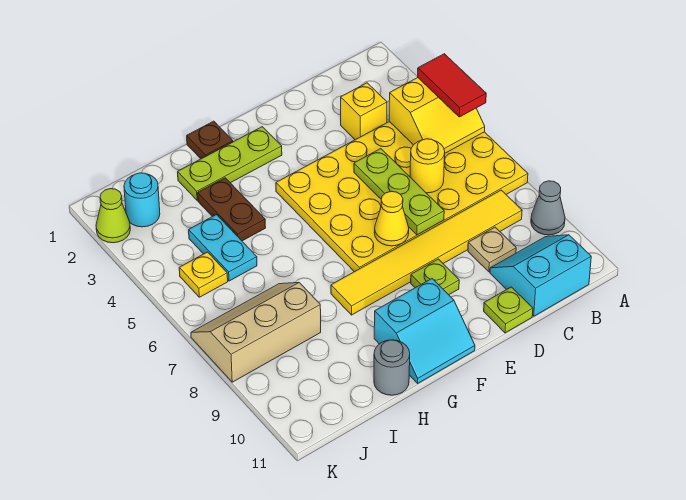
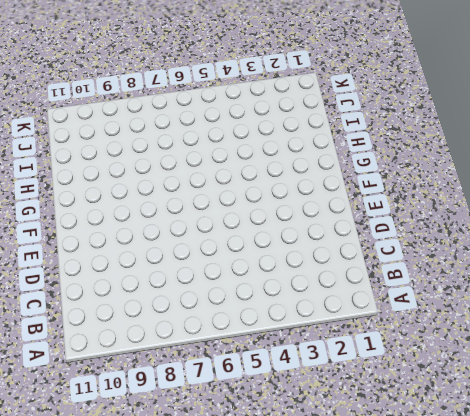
none -> yellow 4x6 plate [276,122,528,272]
none -> grey 1x1 cone [531,181,565,235]
none -> yellow 1x6 tile [331,190,522,315]

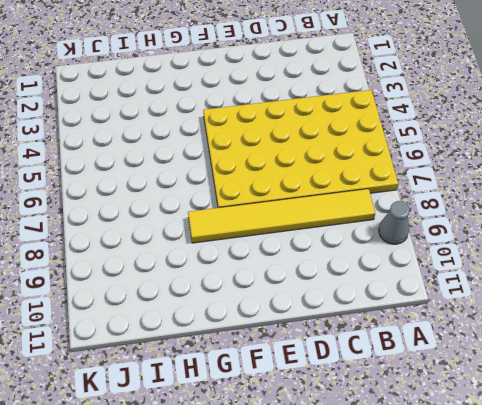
none -> cyan 2x2 slope [490,235,591,316]
none -> yellow 1x1 brick [341,83,387,140]
none -> tan 1x1 plate [468,227,516,272]

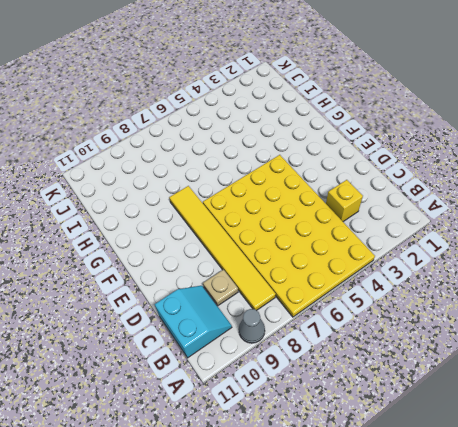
none -> lime 1x1 plate [484,287,533,333]
none -> lime 1x1 plate [411,259,459,295]
none -> lime 1x3 plate [178,127,282,200]

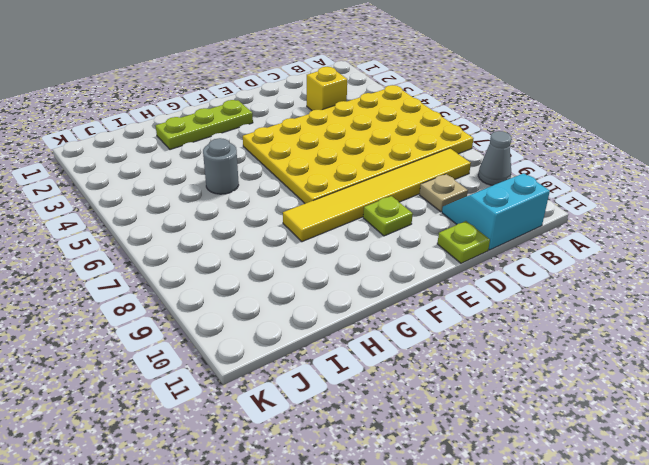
grey 1x1 round brick [203,138,239,194] -> grey 1x1 round brick moved to [374,340,410,395]
none -> cyan 2x2 slope [374,279,475,383]
none -> brown 1x1 plate [187,121,233,159]
none -> brown 1x2 plate [198,178,266,241]

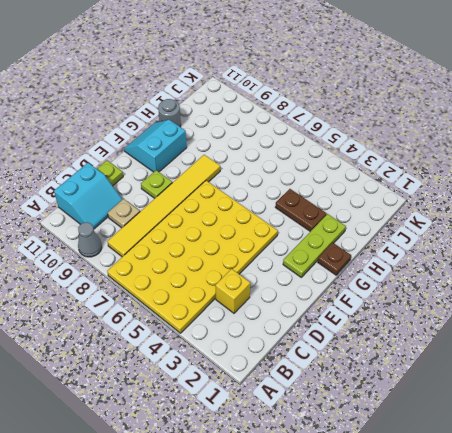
none -> cyan 1x2 plate [189,215,257,281]
none -> tan 2x3 slope [191,282,321,382]
none -> cyan 1x1 round brick [124,173,160,227]

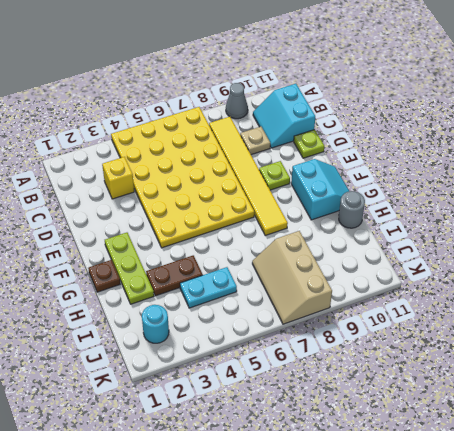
none -> yellow 1x1 plate [179,252,228,297]
none -> lime 1x1 cone [96,189,130,243]
none -> yellow 2x2 slope [389,78,485,153]

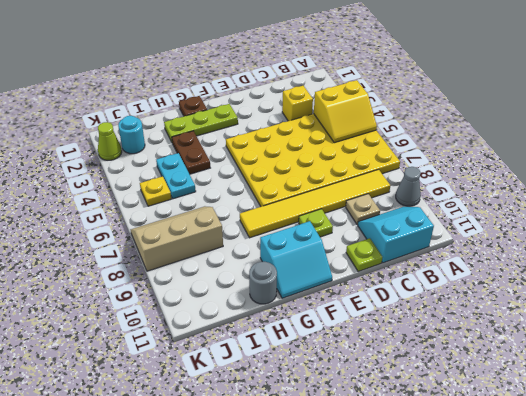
none -> yellow 1x1 round brick [410,139,445,193]
none -> lime 1x3 plate [354,149,444,235]
none -> yellow 1x1 cone [374,192,409,246]

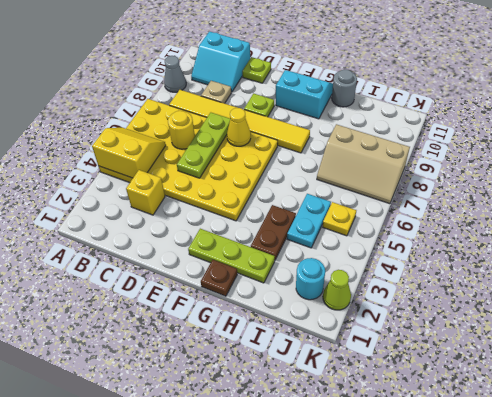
none -> red 1x2 tile [418,54,486,117]

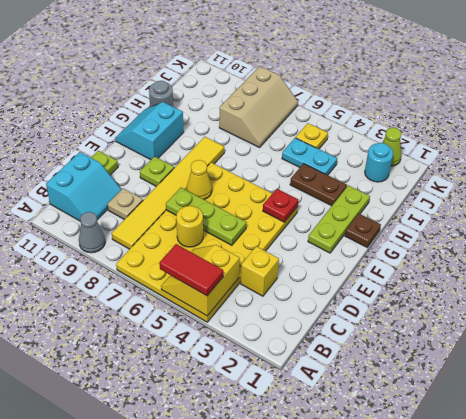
red 1x1 plate [263,189,298,222] -> none

